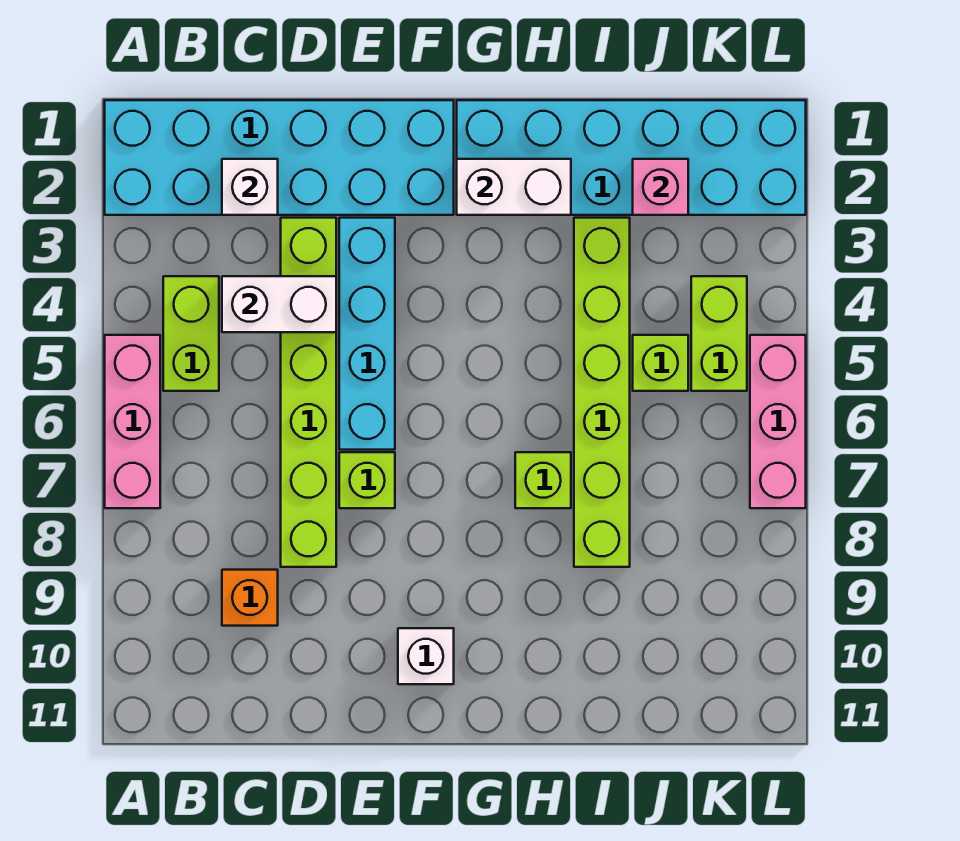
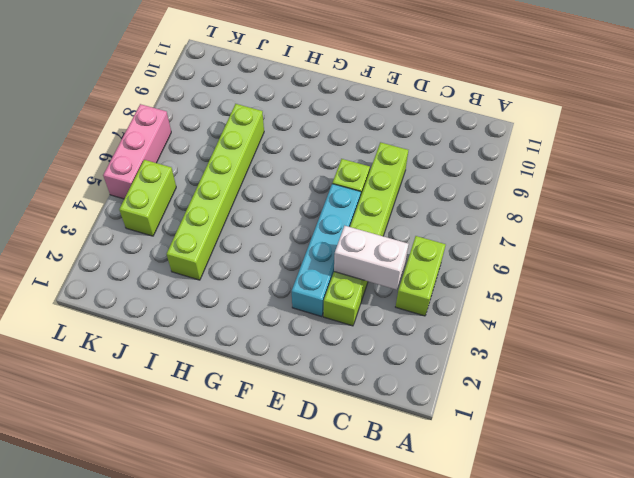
none -> cyan 2x6 brick [105,100,454,215]
none -> pink 1x3 brick [105,335,160,508]
none -> orange 1x1 brick [222,570,278,626]

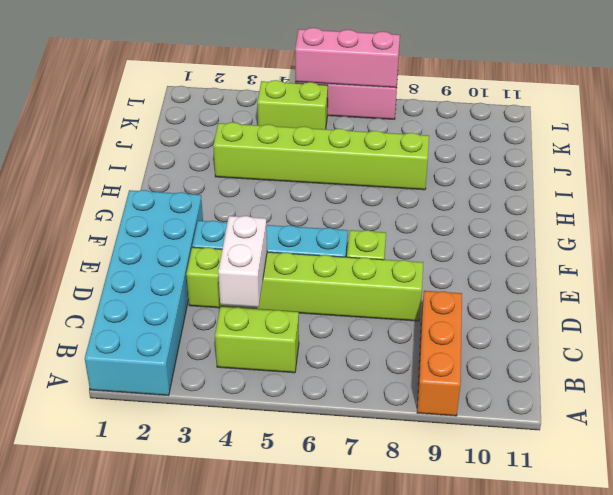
orange 1x3 brick [417,291,462,416] -> orange 1x1 brick [222,570,278,626]
pink 1x3 brick [295,28,400,88] -> pink 1x3 brick moved to [105,335,160,508]
none -> white 1x1 brick [398,628,454,684]
none -> cyan 2x6 brick [457,100,806,215]
none -> lime 1x1 brick [515,452,571,508]

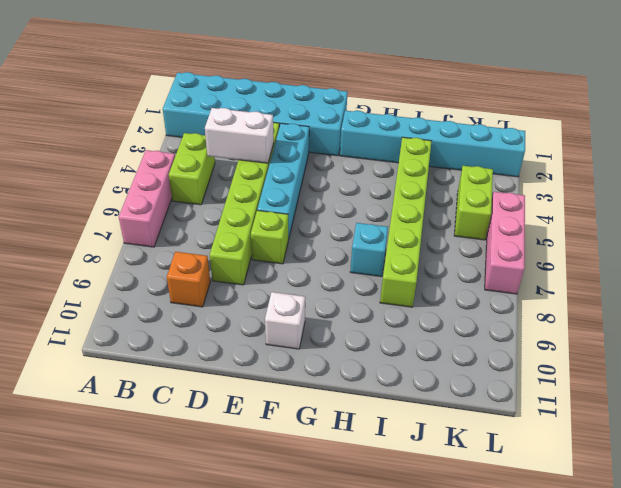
cyan 1x6 brick [340,111,525,177] -> cyan 2x6 brick [457,100,806,215]
cyan 1x1 brick [350,223,388,277] -> lime 1x1 brick [515,452,571,508]
none -> lime 1x1 brick [633,335,688,391]
none -> white 1x1 brick [222,159,278,215]
none -> white 1x2 brick [457,159,571,215]

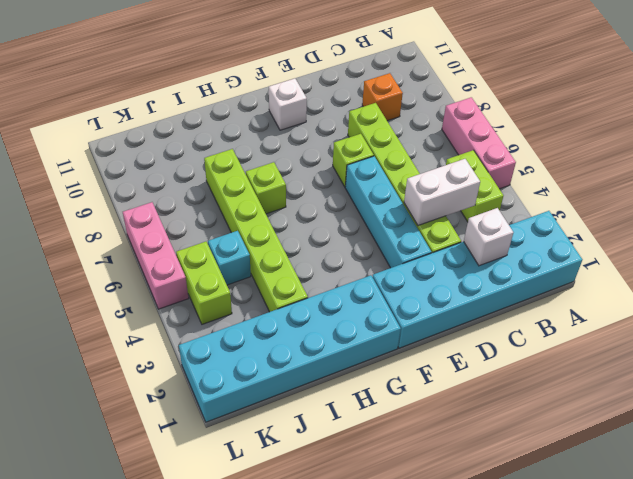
cyan 1x1 brick [208,231,251,285] -> lime 1x1 brick [633,335,688,391]
none -> white 1x2 brick [457,159,571,215]
none -> pink 1x1 brick [633,159,688,215]

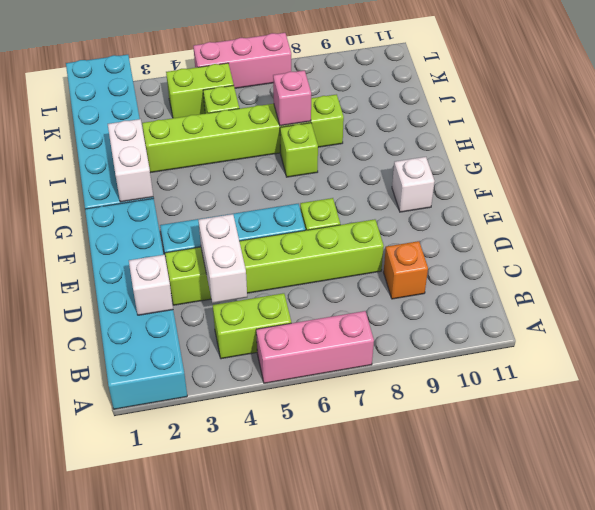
pink 1x1 brick [273,70,311,126] -> pink 1x1 brick moved to [633,159,688,215]

